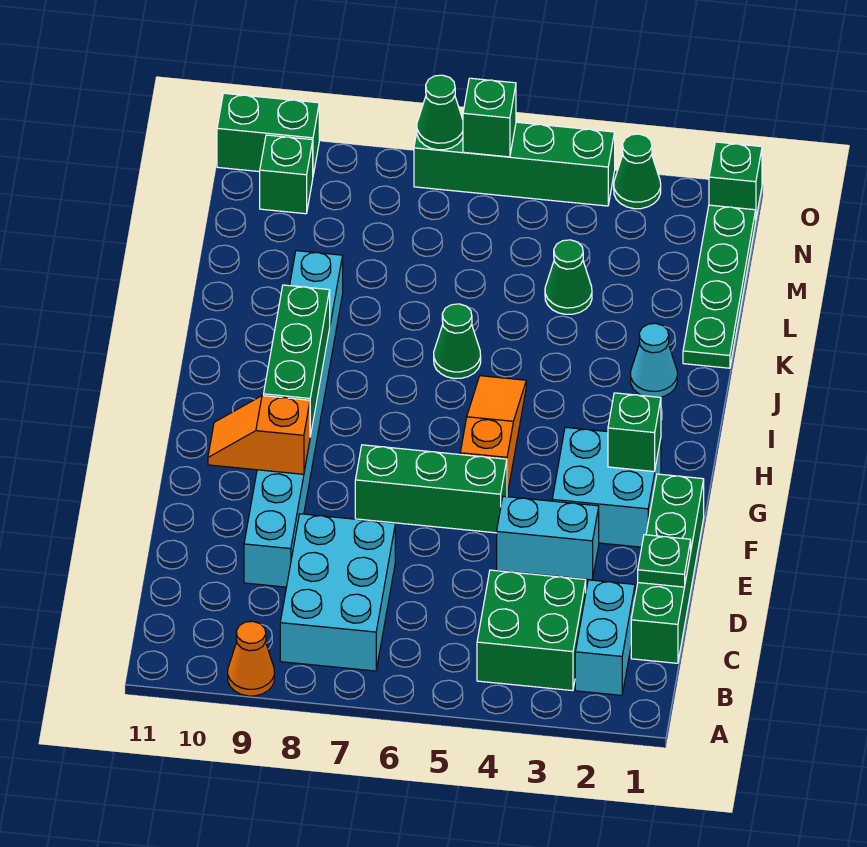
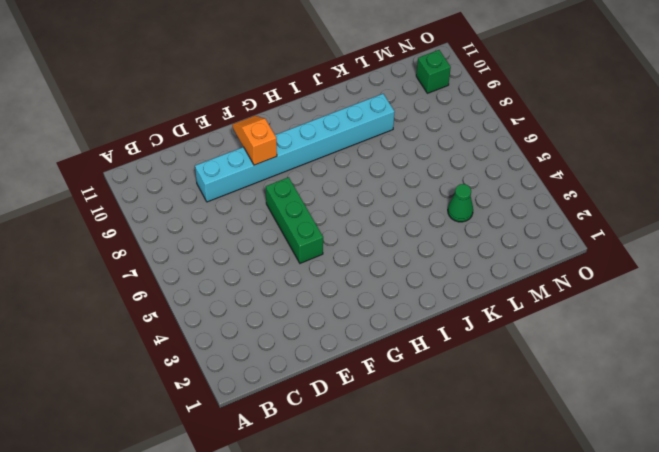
none -> orange 1x1 cone [228,621,274,696]
none -> cyan 1x2 brick [575,580,635,695]
none -> green 2x2 brick [477,570,586,691]

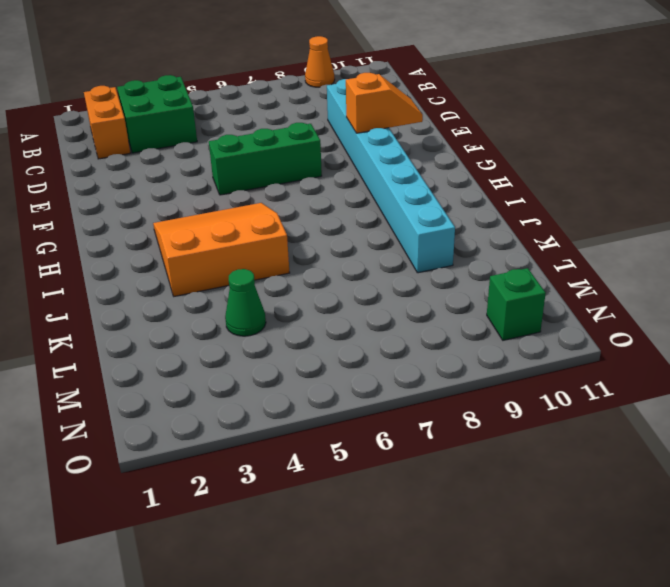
orange 1x2 brick [84,86,130,159] -> cyan 1x2 brick [575,580,635,695]
orange 3x3 slope [153,203,290,296] -> orange 1x3 slope [460,376,526,494]
none -> cyan 2x3 brick [280,514,395,671]
none -> green 1x4 brick [631,474,704,663]
none -> cyan 1x2 brick [497,496,599,580]

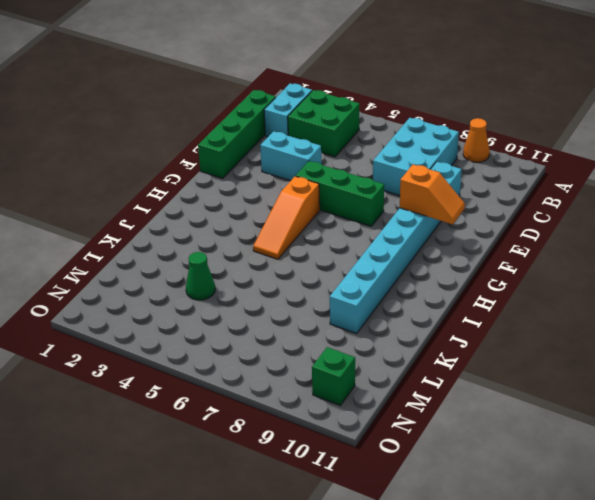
none -> cyan 2x2 brick [552,427,661,547]
none -> cyan 1x1 cone [631,323,677,397]
none -> green 1x1 cone [434,304,481,379]

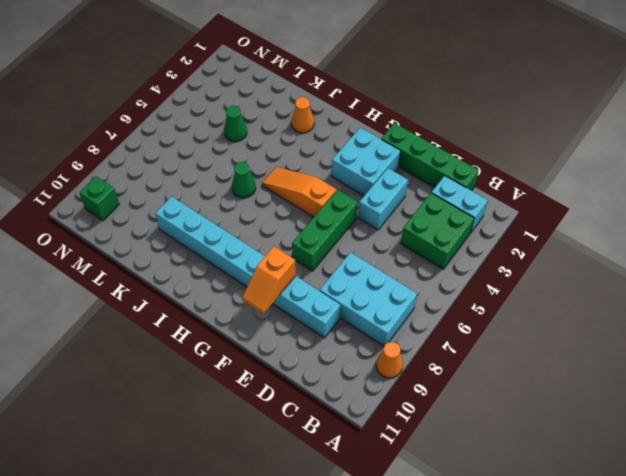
orange 1x1 cone [291,97,314,133] -> cyan 1x1 cone [631,323,677,397]
none -> green 1x4 plate [683,205,756,368]
none -> green 1x1 brick [709,142,762,218]
none -> green 1x1 cone [614,134,661,209]

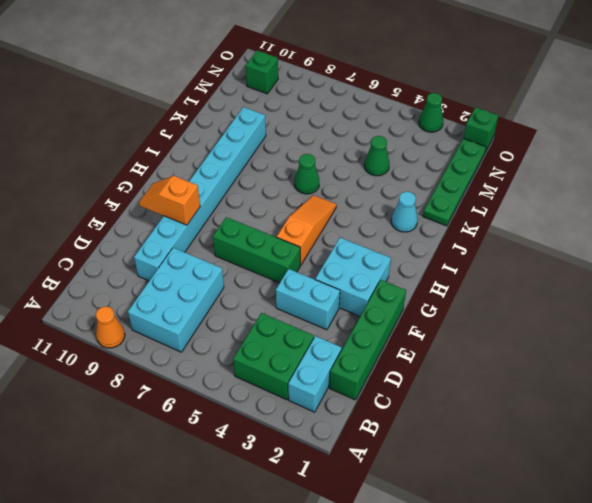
none -> green 1x4 brick [414,117,615,206]
none -> green 1x2 brick [217,93,319,175]
none -> green 1x1 plate [638,535,691,587]

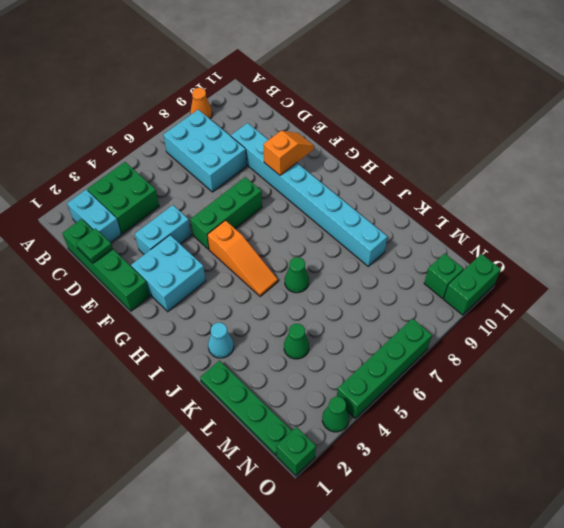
none -> green 1x1 brick [608,393,661,472]
none -> green 1x3 brick [264,285,330,436]
none -> green 1x1 brick [463,78,516,157]

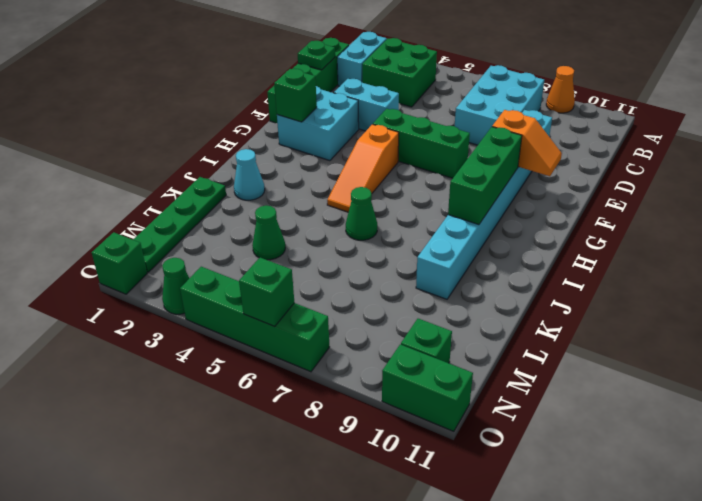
none -> green 1x1 cone [417,75,463,150]

